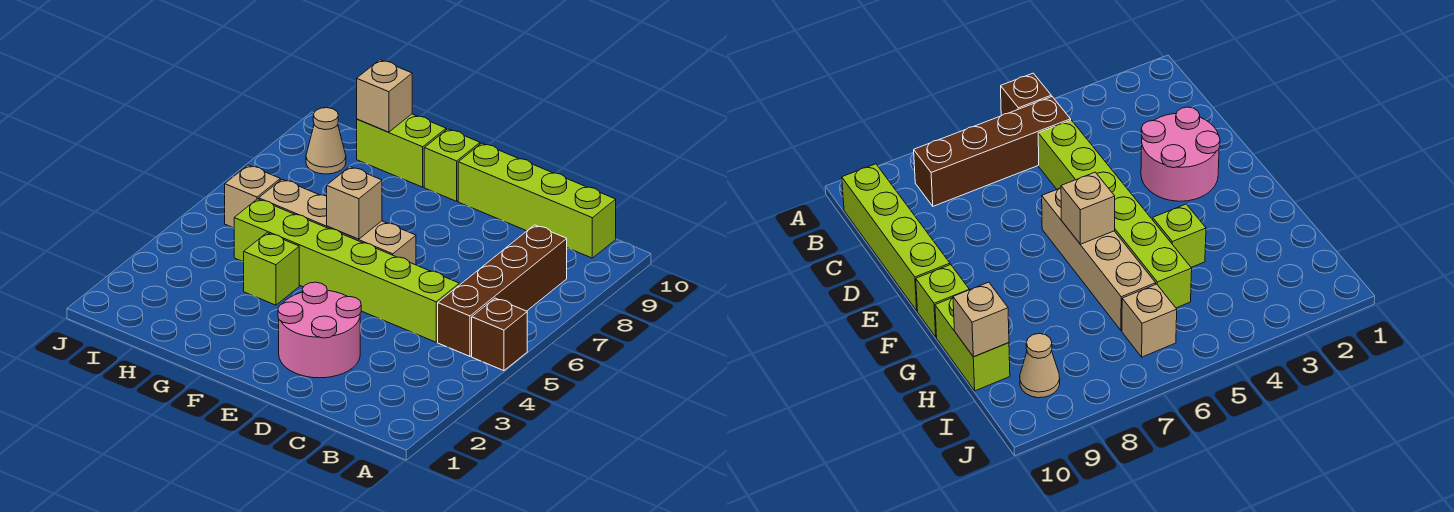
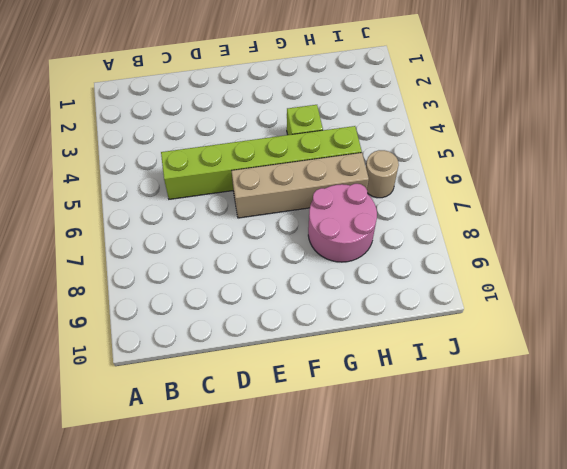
pink 2x2 round brick [308,184,377,262] -> pink 2x2 round brick moved to [278,282,361,378]
tan 1x1 round brick [366,150,399,198] -> tan 1x1 brick [225,165,280,228]
none -> brown 1x1 brick [472,298,527,371]
none -> brown 1x4 brick [438,225,567,356]
none -> lime 1x4 brick [458,143,616,258]

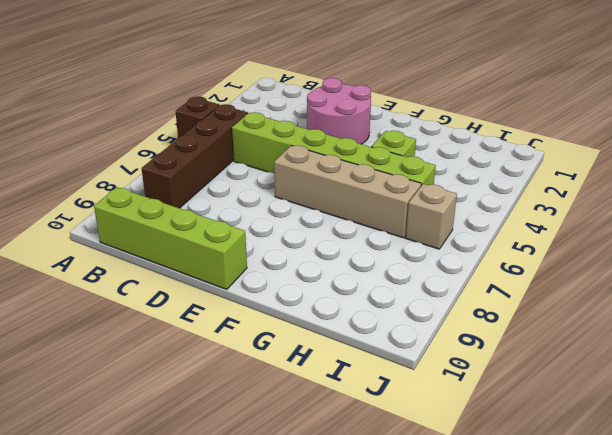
none -> lime 1x1 brick [424,129,480,201]
none -> lime 1x2 brick [357,114,446,187]
none -> tan 1x1 cone [306,108,346,174]

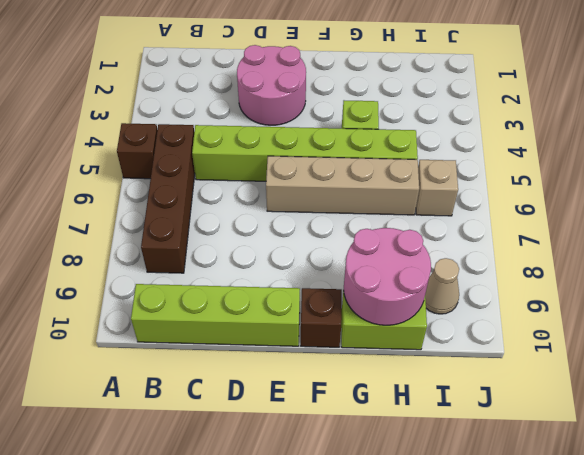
brown 1x1 brick [301,288,342,347] -> lime 1x1 brick [424,129,480,201]
pink 2x2 round brick [344,228,431,325] -> tan 1x1 brick [357,60,412,132]
none -> tan 1x1 brick [327,167,382,239]

